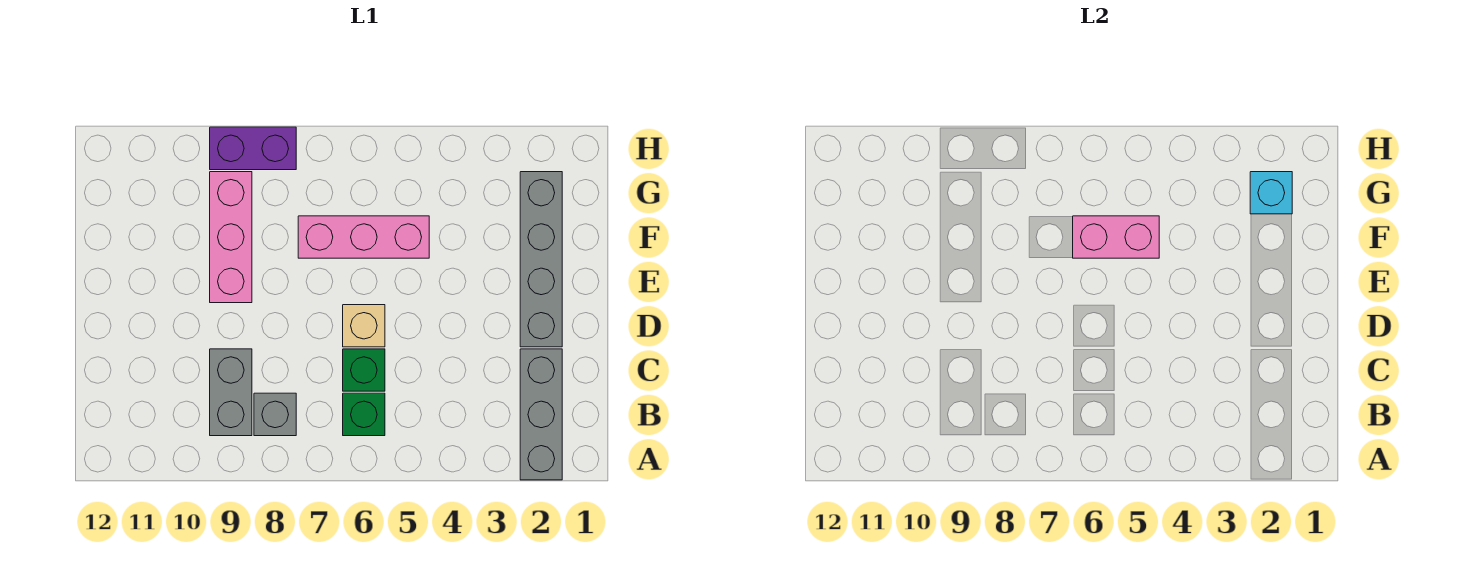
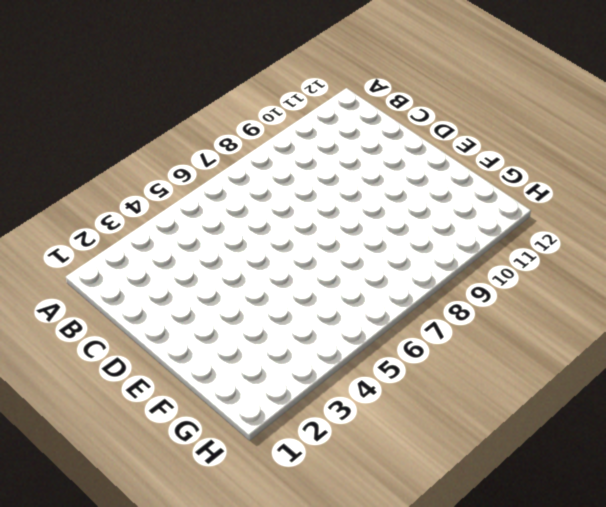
none -> grey 1x3 brick [520,349,562,480]
none -> green 1x1 brick [343,393,385,436]
none -> grey 1x1 brick [254,393,296,436]

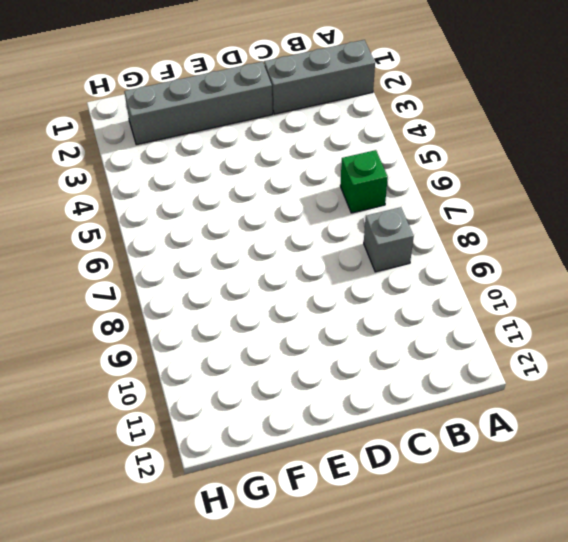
none -> grey 1x2 brick [210,349,252,436]
none -> green 1x1 brick [343,349,385,391]
none -> tan 1x1 brick [343,305,385,347]

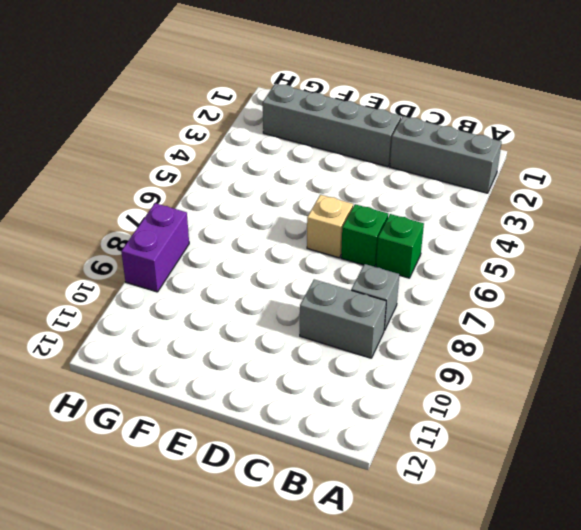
none -> pink 1x3 brick [210,172,252,303]
none -> pink 1x3 brick [298,216,429,258]
none -> pink 1x2 brick [1073,216,1159,258]

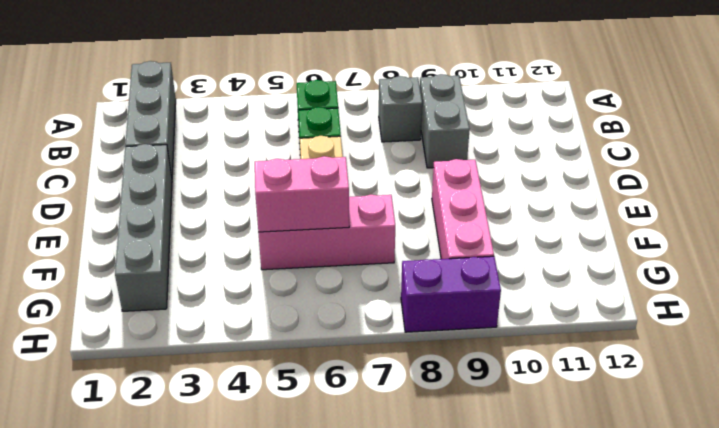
none -> cyan 1x1 brick [1250,172,1292,214]

